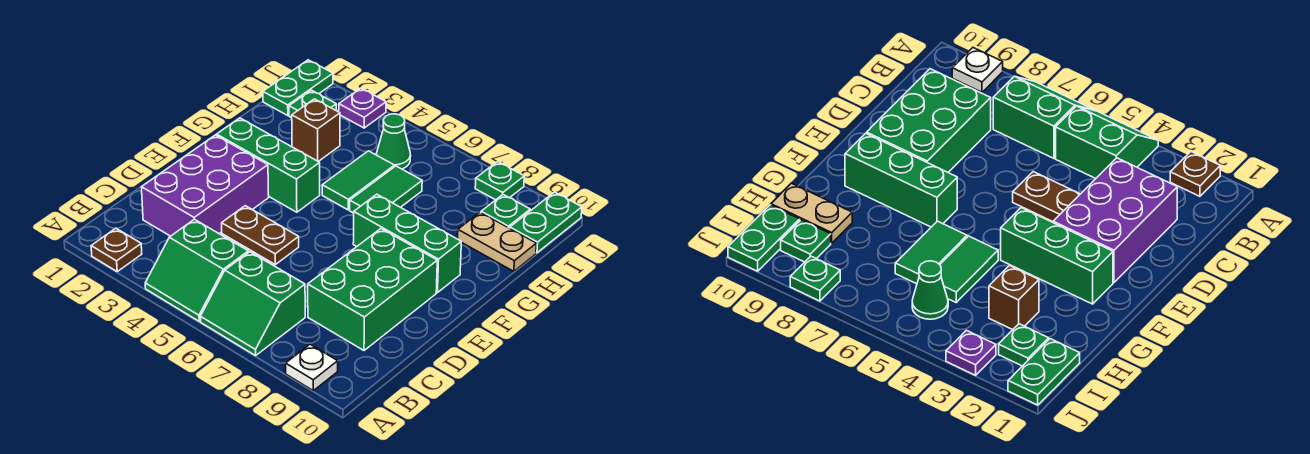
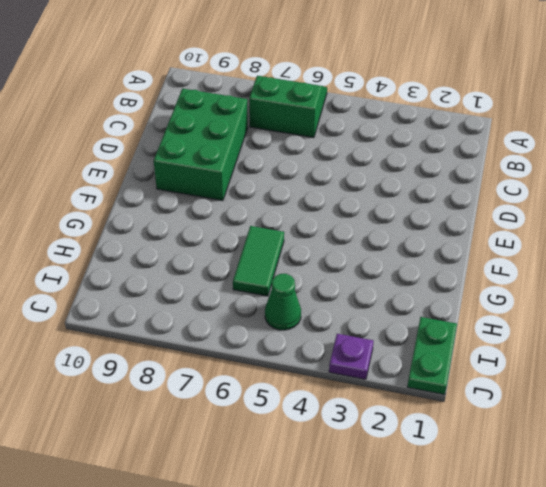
none -> brown 1x1 plate [91,228,142,271]
none -> green 2x2 slope [145,219,248,321]
none -> white 1x1 plate [286,344,338,391]

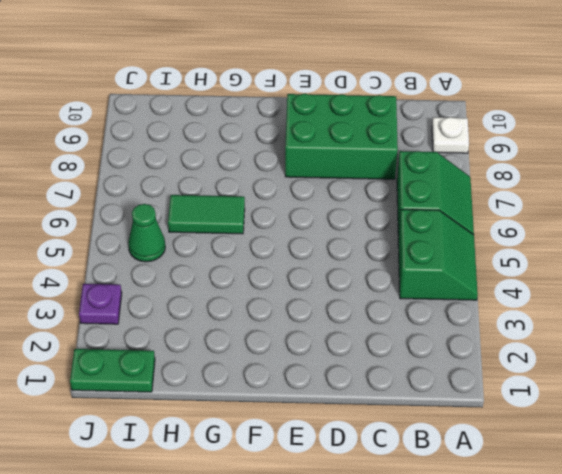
none -> brown 1x1 plate [91,228,142,271]
none -> purple 2x3 brick [142,135,269,236]
none -> brown 1x2 plate [222,206,299,264]

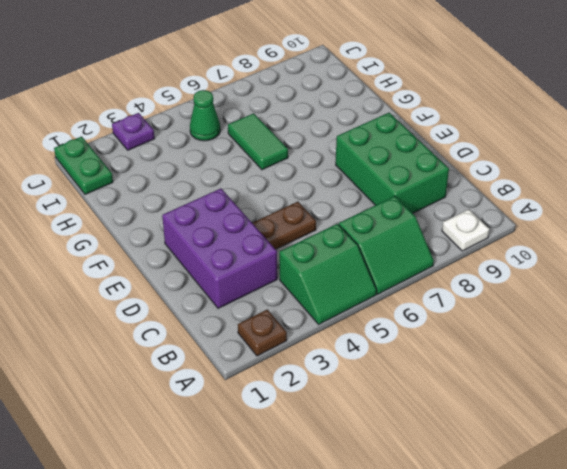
none -> green 1x3 brick [217,118,320,212]
none -> green 1x3 brick [353,194,461,293]
none -> green 1x2 tile [322,151,395,210]

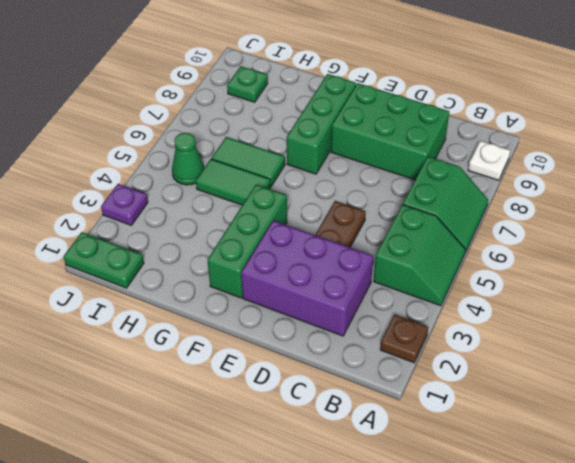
none -> brown 1x1 brick [292,99,340,162]
none -> tan 1x2 plate [458,212,536,271]
none -> green 1x1 plate [289,90,336,118]

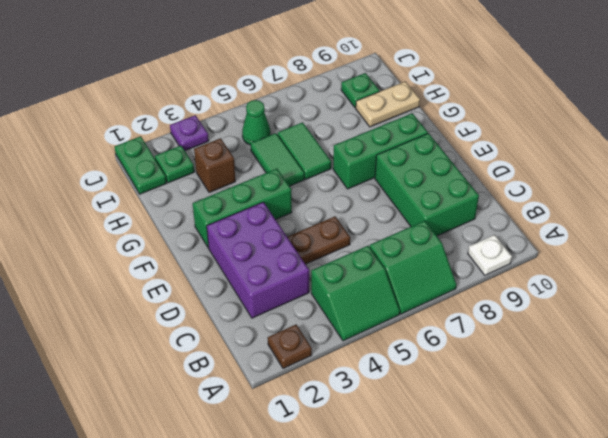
none -> green 1x2 plate [510,192,582,253]
none -> green 1x1 plate [475,162,524,200]

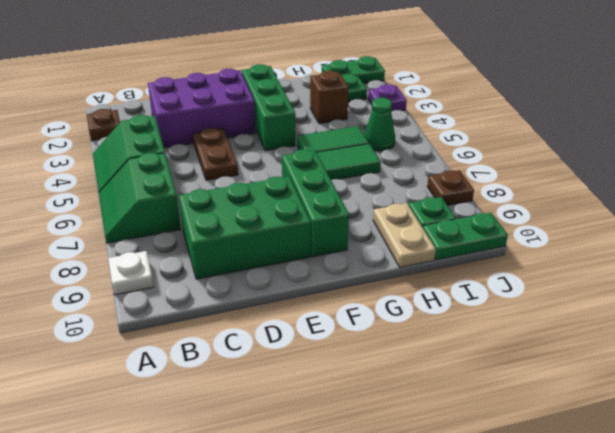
brown 1x1 plate [427,170,474,205] -> green 1x1 plate [475,162,524,200]

